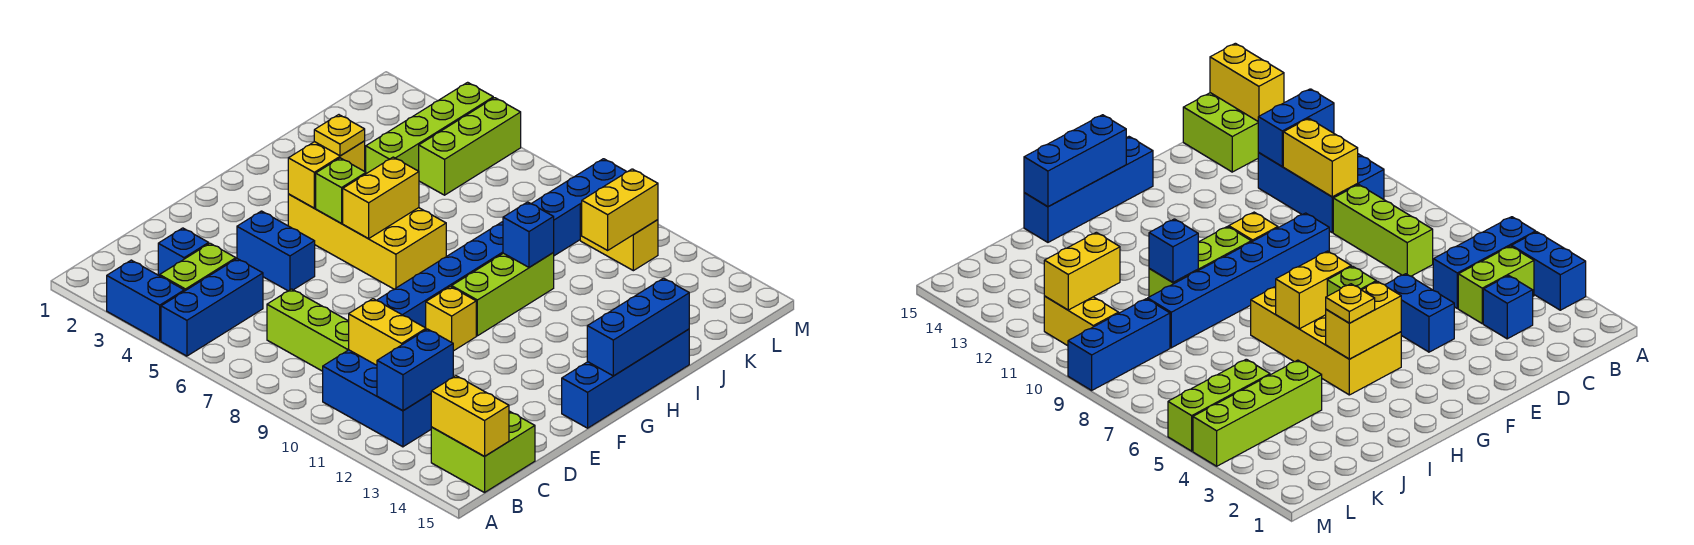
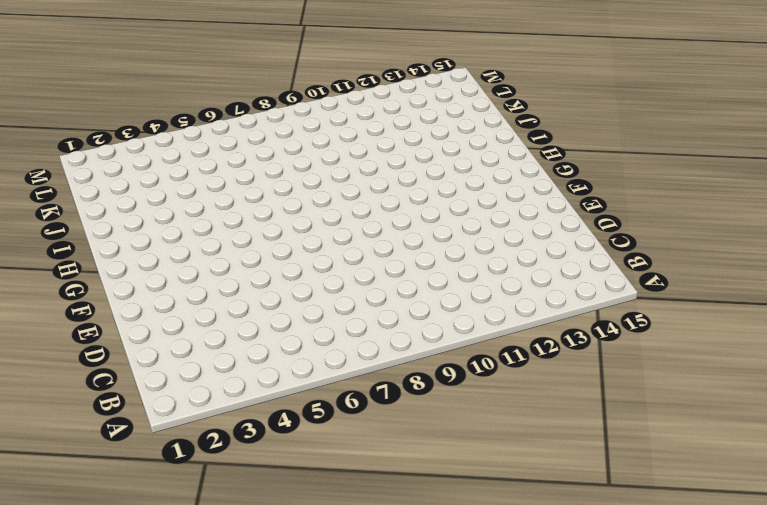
none -> blue 1x2 brick [107,260,184,341]
none -> blue 1x3 brick [161,259,263,356]
none -> lime 1x2 brick [160,243,236,291]

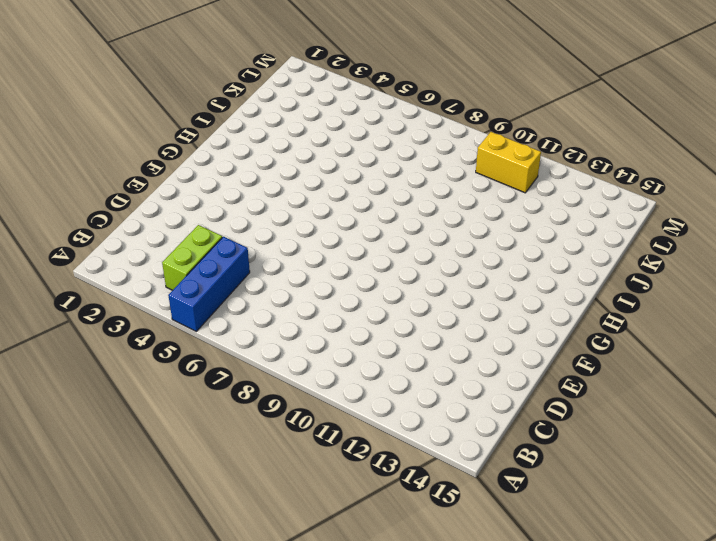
none -> blue 1x2 brick [107,260,184,341]
none -> blue 2x3 brick [323,350,431,447]
none -> lime 2x2 brick [431,411,535,493]

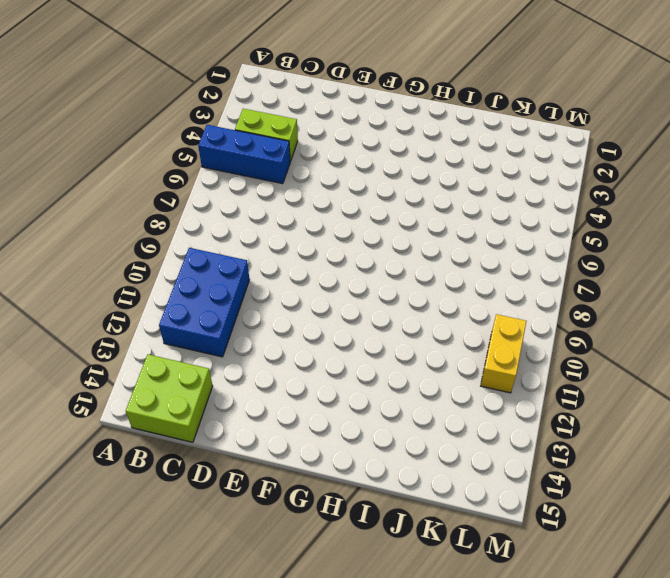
none -> blue 1x2 brick [107,260,184,341]
none -> blue 1x1 brick [158,228,209,276]
none -> lime 1x3 brick [267,289,349,371]

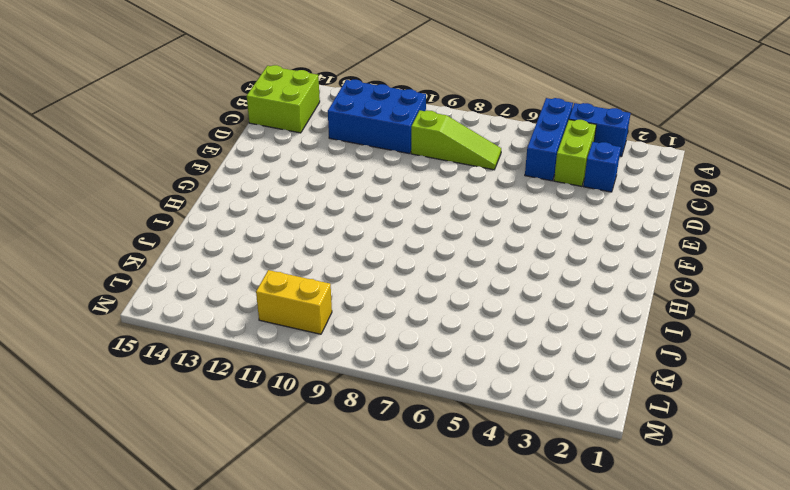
lime 1x3 slope [411,110,501,170] -> lime 1x3 brick [267,289,349,371]
none -> blue 1x2 brick [237,211,315,291]
none -> blue 1x6 brick [377,222,503,328]
none -> yellow 1x1 brick [426,287,476,351]

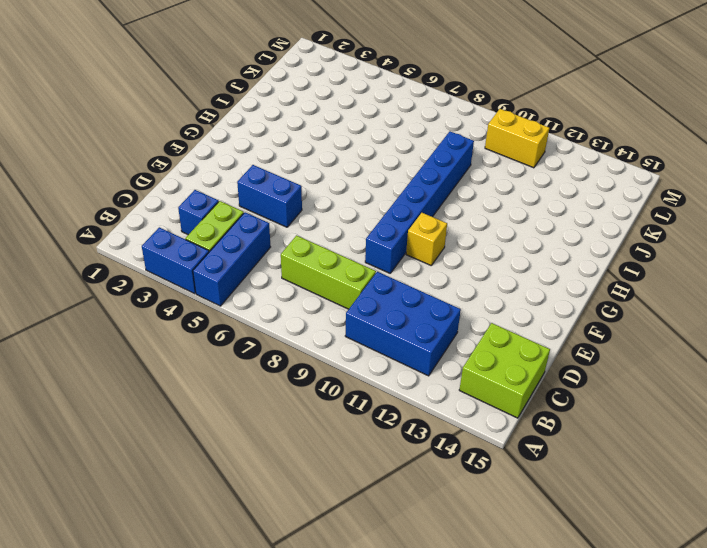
none -> blue 1x4 brick [562,329,689,428]
none -> yellow 2x4 brick [288,194,446,289]
none -> lime 1x3 brick [452,253,554,336]

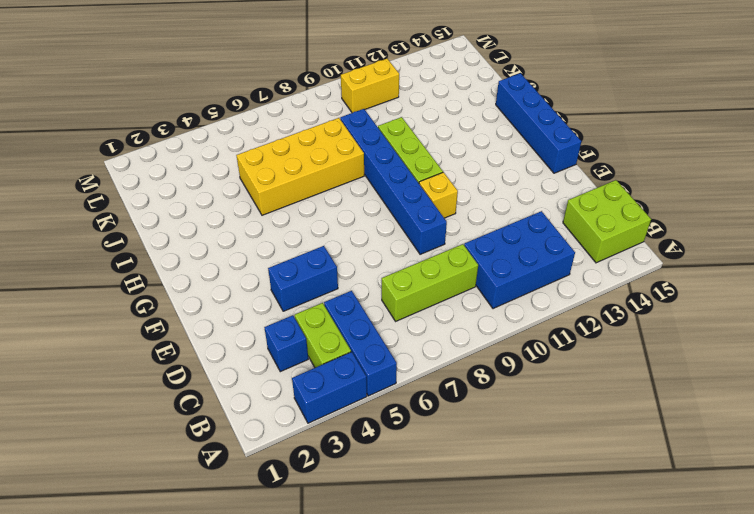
yellow 2x4 brick [236,118,364,215] -> yellow 2x4 brick moved to [288,194,446,289]
none -> lime 1x4 brick [366,82,493,174]
none -> lime 1x3 brick [419,98,521,195]
none -> blue 1x3 brick [531,159,627,256]

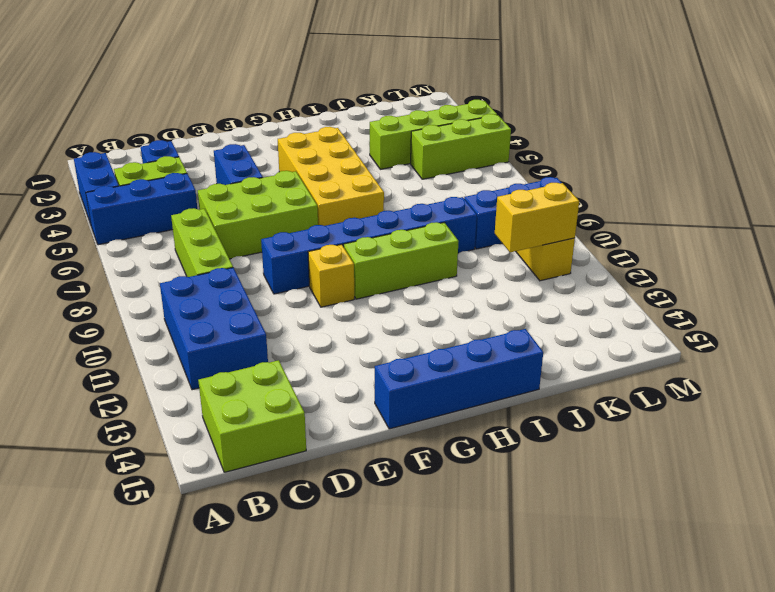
lime 2x3 brick [198,171,318,259] -> none
none -> blue 1x2 brick [377,329,453,411]
none -> yellow 1x2 brick [431,376,509,456]
none -> yellow 1x2 brick [349,299,426,365]

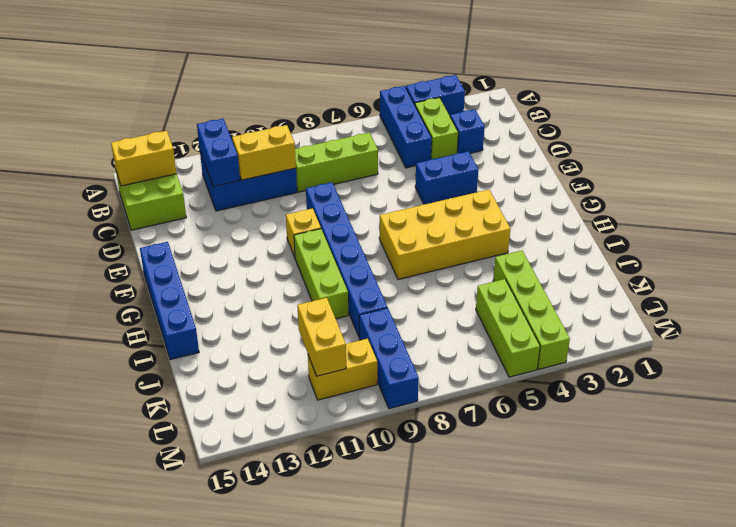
none -> yellow 1x2 brick [288,141,365,208]
none -> lime 1x1 brick [316,158,366,223]
none -> yellow 1x2 brick [343,157,419,238]

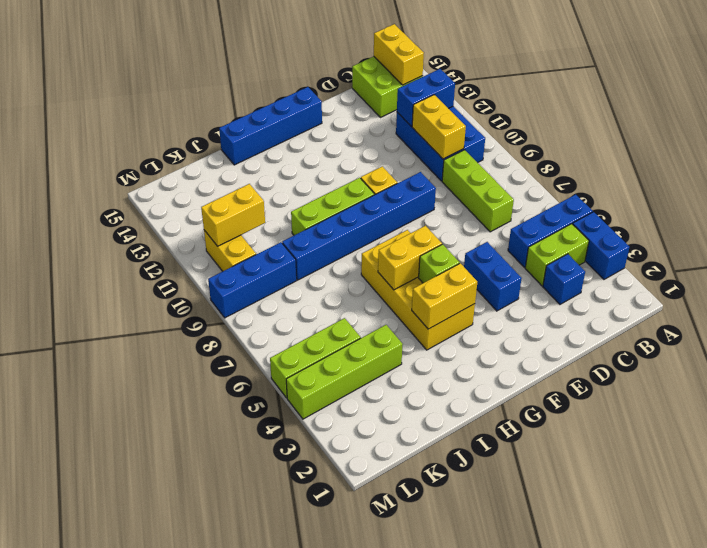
none -> blue 1x3 brick [587,278,689,376]
none -> blue 1x1 brick [503,202,554,267]
none -> yellow 1x1 plate [314,115,365,156]

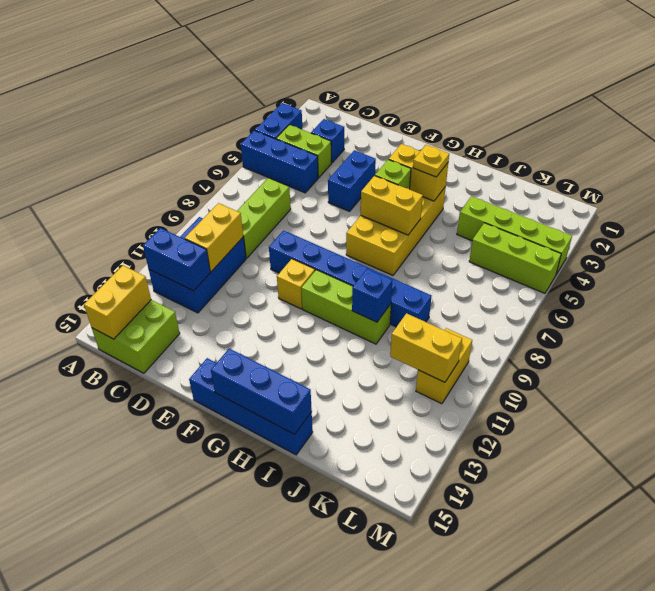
none -> blue 1x3 brick [531,159,627,256]

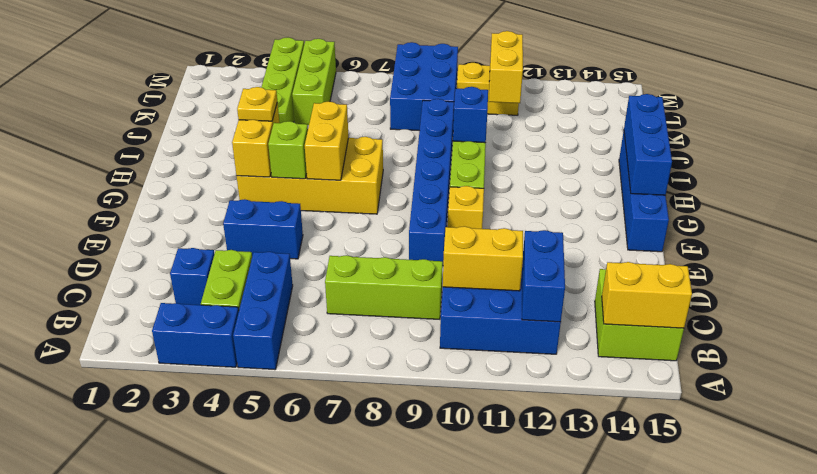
blue 2x3 brick [390,42,458,131] -> blue 1x3 brick [531,159,627,256]

